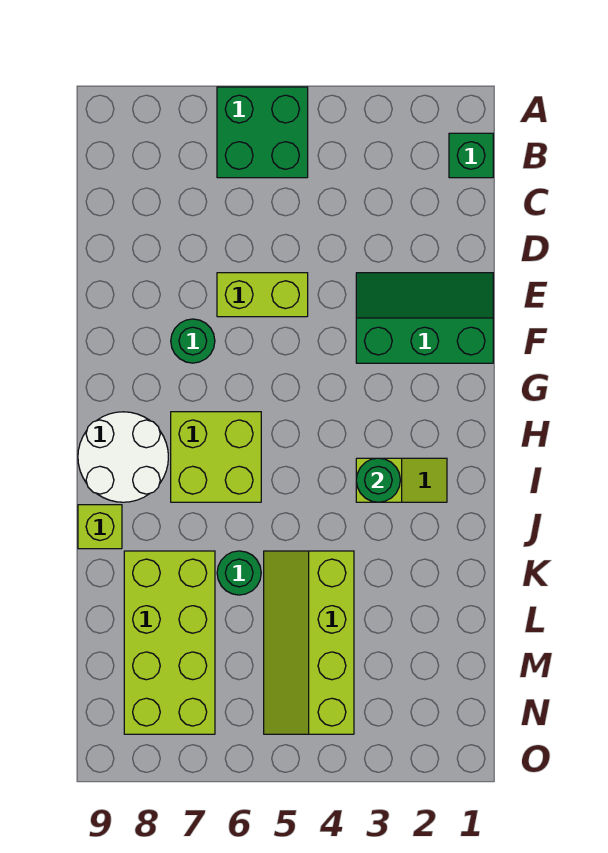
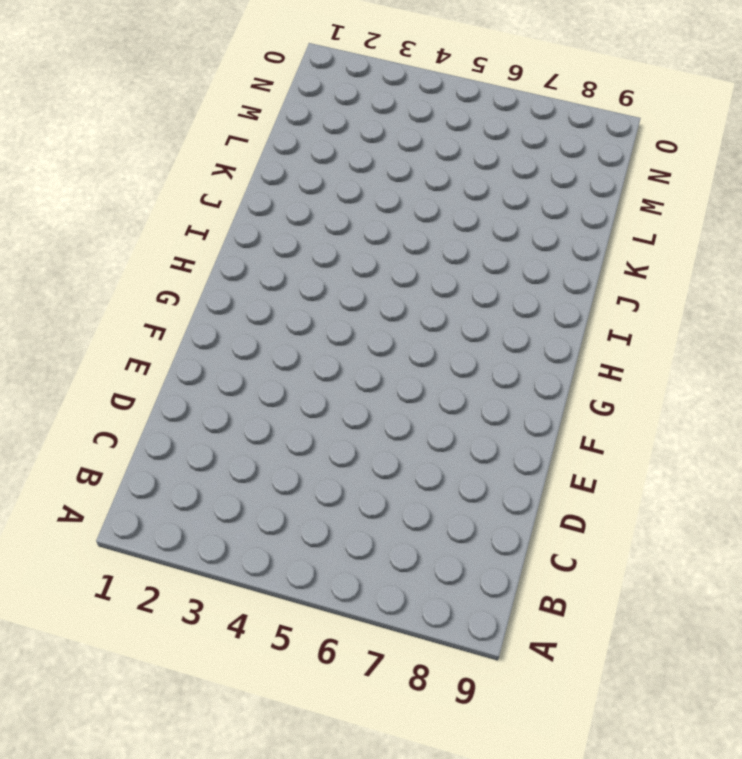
none -> green 2x2 brick [217,87,308,178]
none -> green 1x1 brick [449,133,493,178]
none -> green 2x3 slope [356,273,493,363]

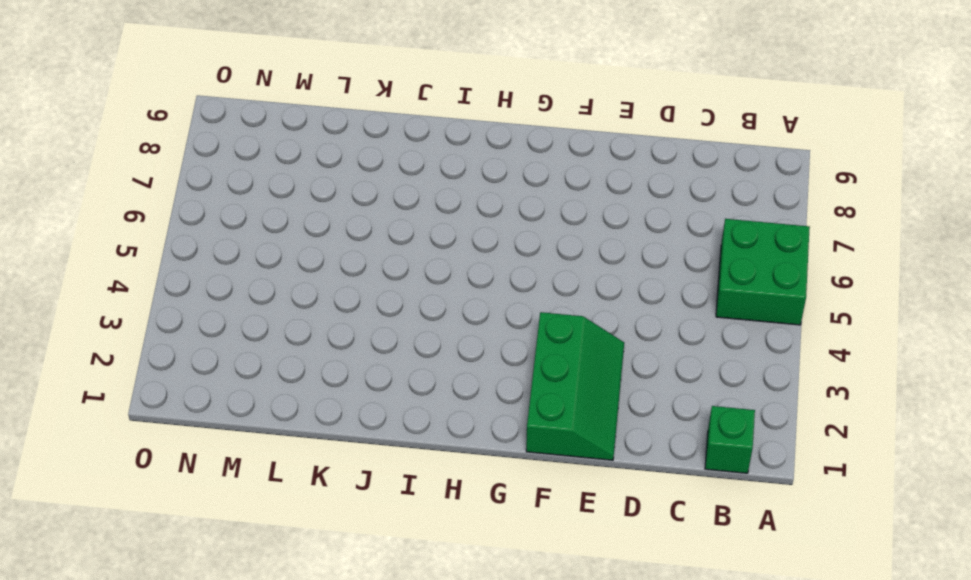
none -> lime 1x2 brick [217,273,308,317]
none -> green 1x1 round brick [171,319,215,363]
none -> lime 2x2 brick [171,412,261,502]

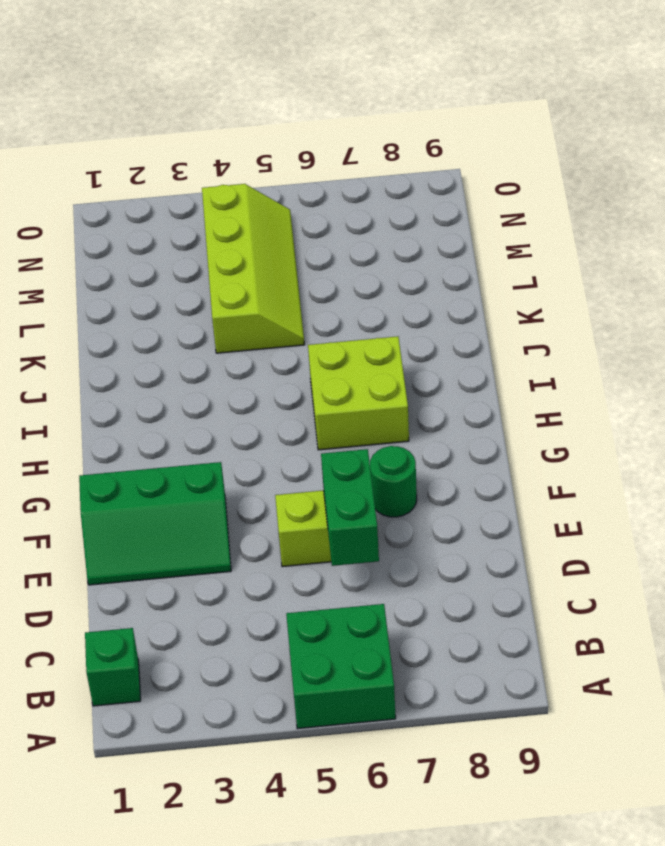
green 1x2 brick [321,449,379,566] -> none
none -> white 2x2 round brick [78,412,168,502]
none -> lime 1x2 slope [356,458,447,502]
none -> lime 1x1 brick [78,505,122,549]

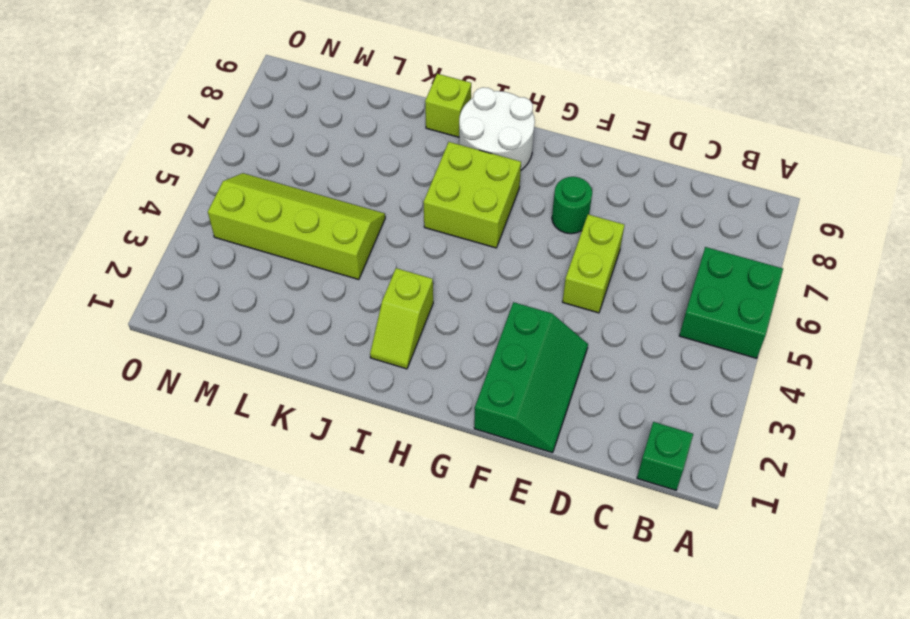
none -> green 1x1 round brick [217,551,261,595]
none -> lime 2x4 brick [124,551,215,734]
none -> green 1x1 round brick [356,458,400,502]

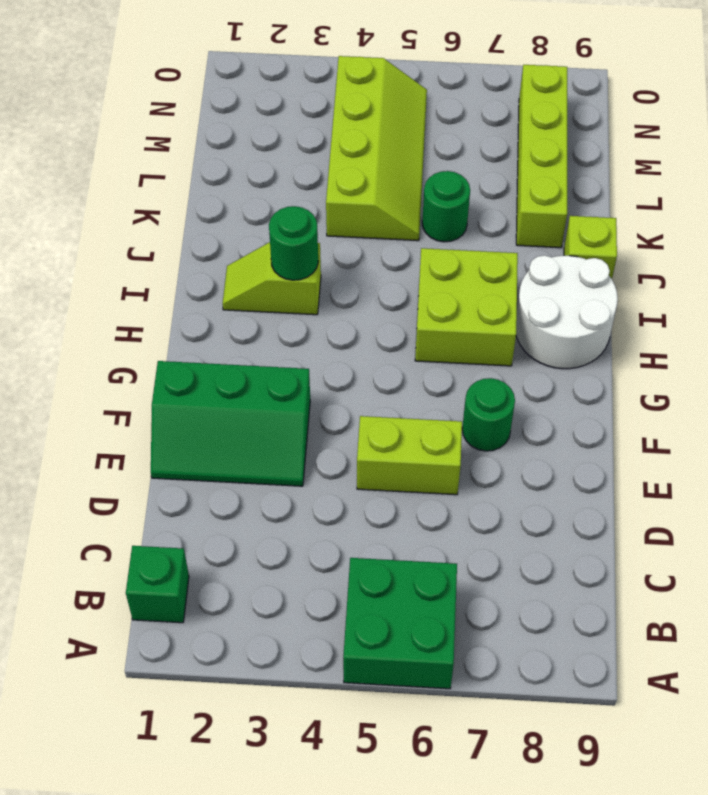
lime 1x4 brick [516,65,567,248] -> lime 2x4 brick [124,551,215,734]

